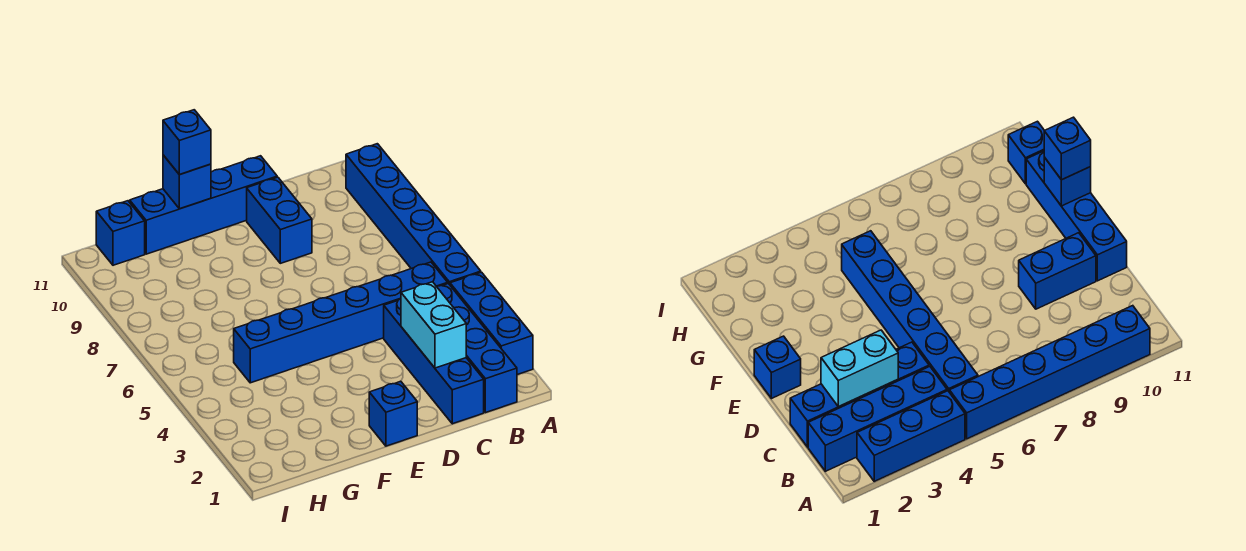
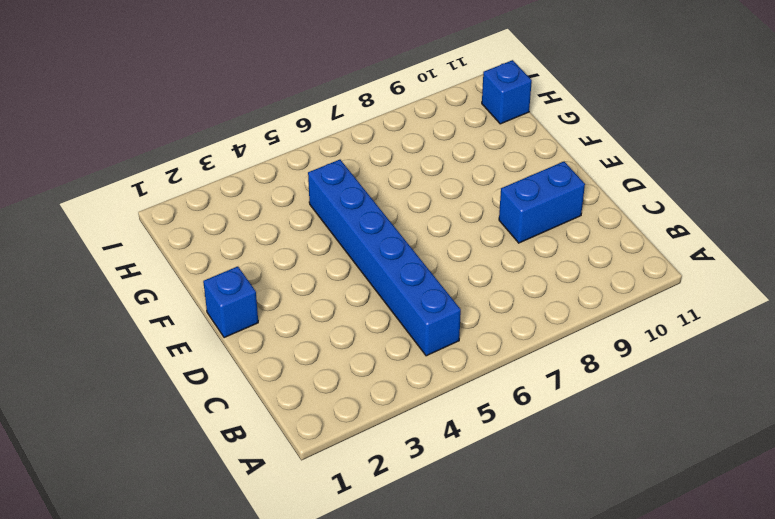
none -> blue 1x3 brick [450,272,533,375]
none -> blue 1x6 brick [346,144,481,285]
none -> blue 1x4 brick [437,283,517,413]

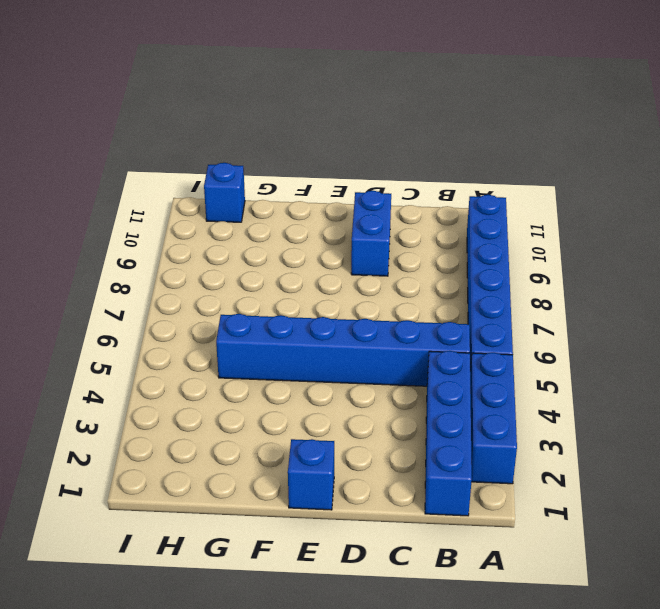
none -> blue 1x4 brick [384,299,484,424]
none -> blue 1x4 brick [130,156,277,254]
none -> cyan 1x2 brick [401,282,466,368]

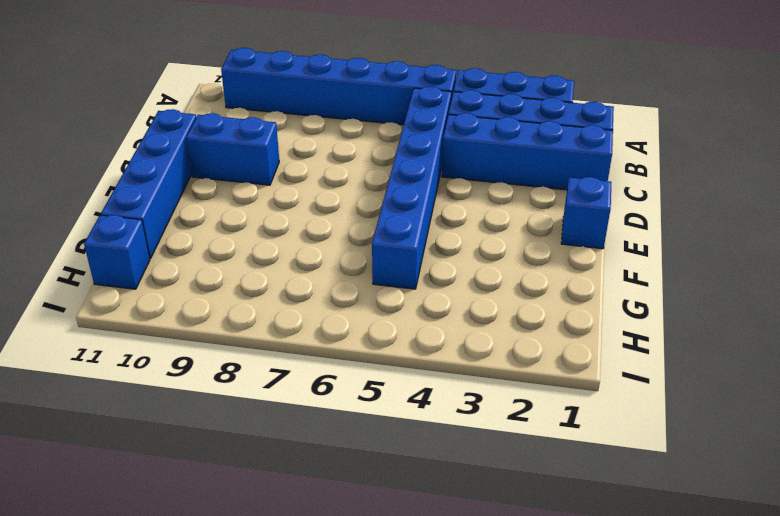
none -> cyan 1x2 brick [401,282,466,368]
none -> blue 1x1 brick [163,155,211,209]
none -> blue 1x1 brick [163,110,211,175]

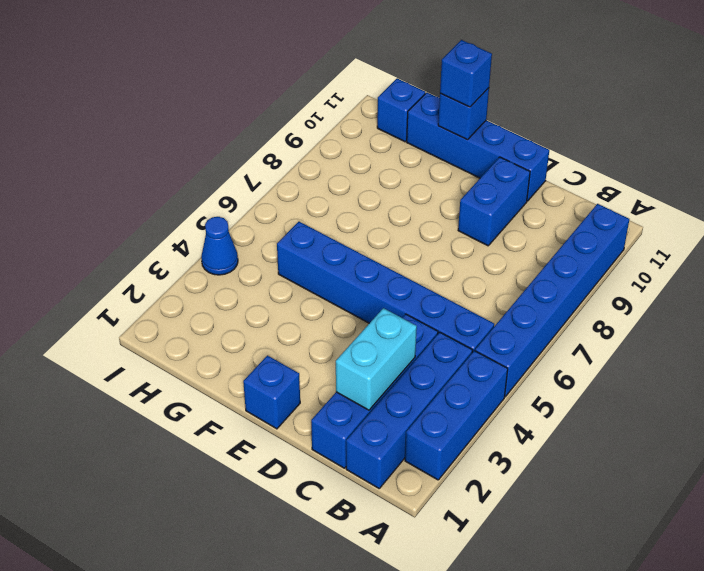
blue 1x1 cone [201,217,238,275] -> none

